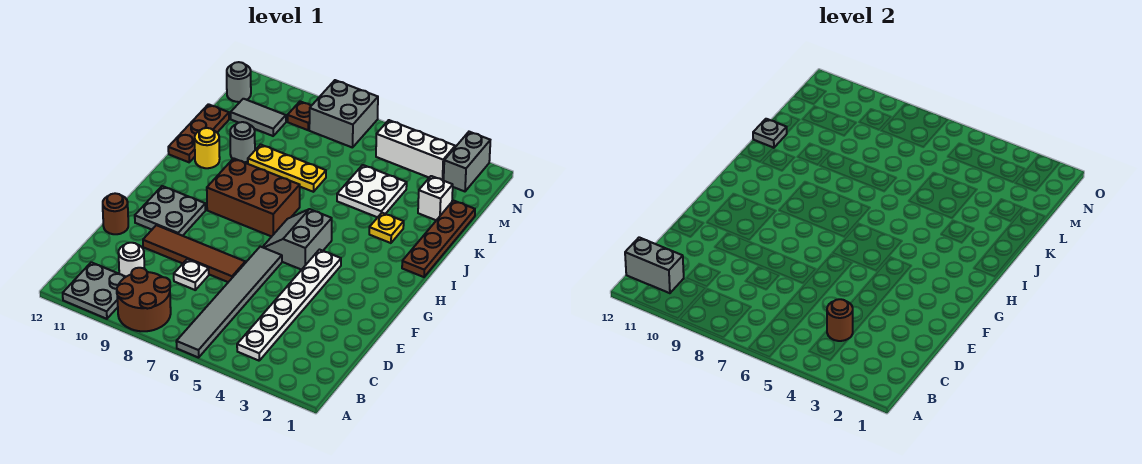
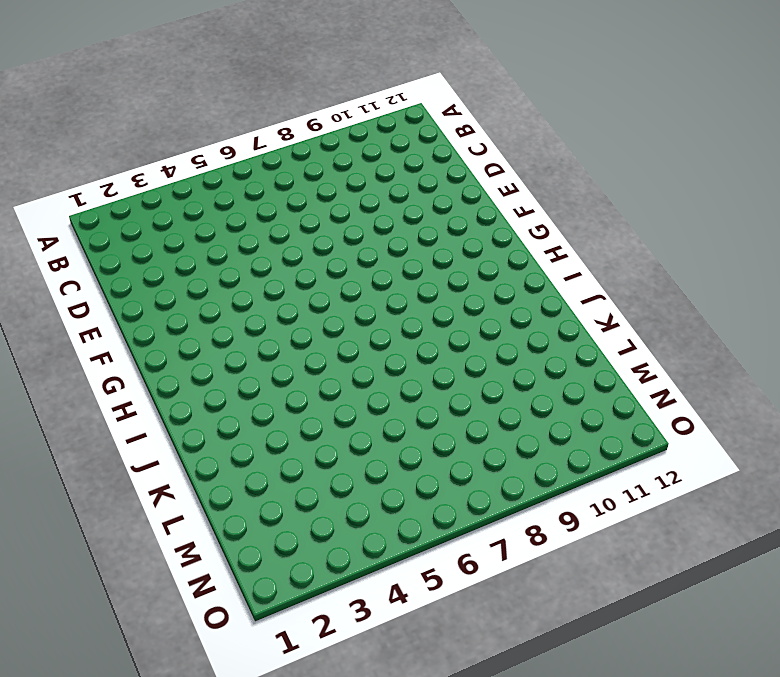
none -> grey 1x6 tile [176,247,282,358]
none -> brown 2x2 round brick [117,268,171,331]
none -> grey 2x2 plate [63,262,126,319]

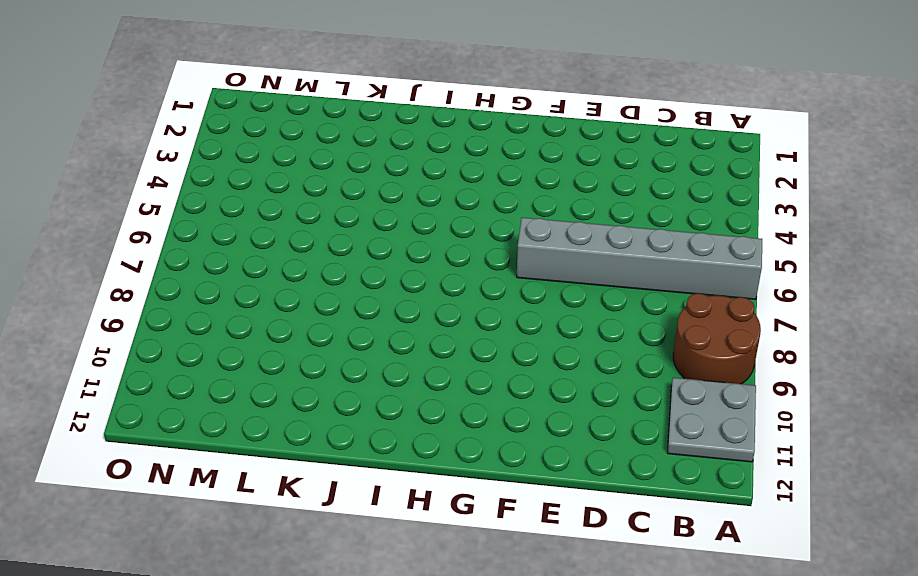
grey 1x6 brick [517,218,762,299] -> grey 1x6 tile [176,247,282,358]
none -> white 1x6 plate [237,250,341,361]
none -> white 1x1 round brick [119,243,145,277]
none -> white 1x1 plate [174,259,209,290]

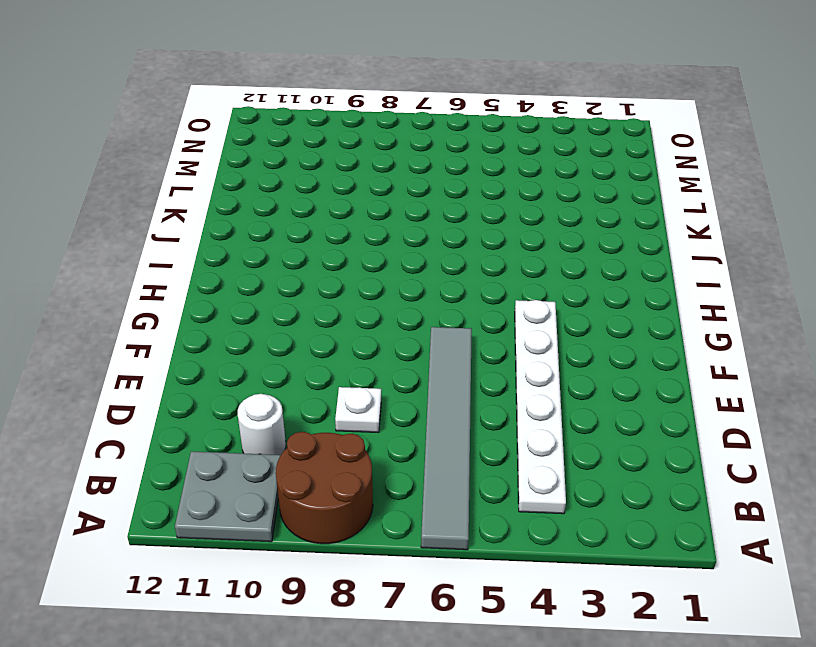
none -> brown 1x4 tile [143,225,245,282]
none -> brown 1x1 round brick [103,193,128,234]
none -> grey 2x2 plate [135,186,205,236]

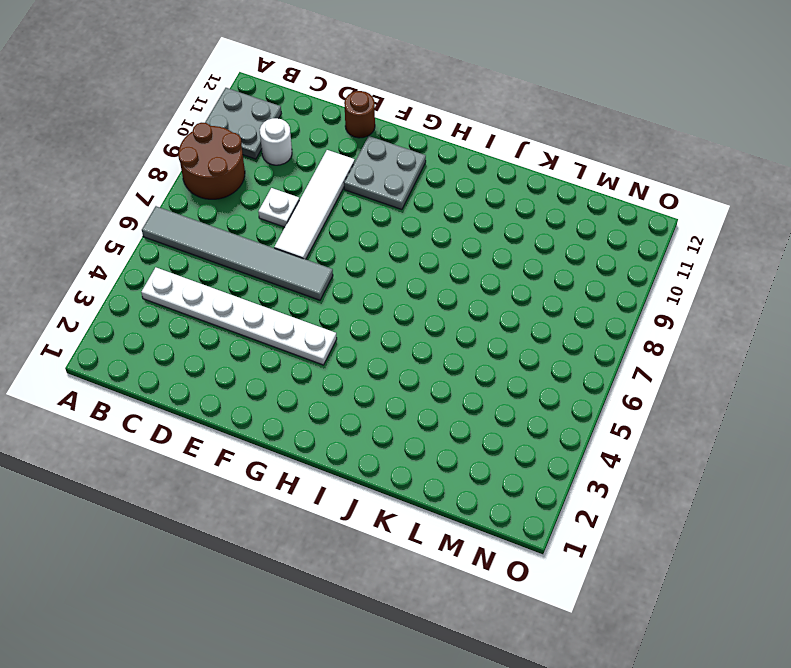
white 1x4 tile [274,150,355,259] -> brown 1x4 tile [143,225,245,282]
none -> grey 2x2 slope [263,209,332,270]
none -> brown 2x3 brick [207,158,300,237]
none -> brown 1x4 plate [402,200,475,277]

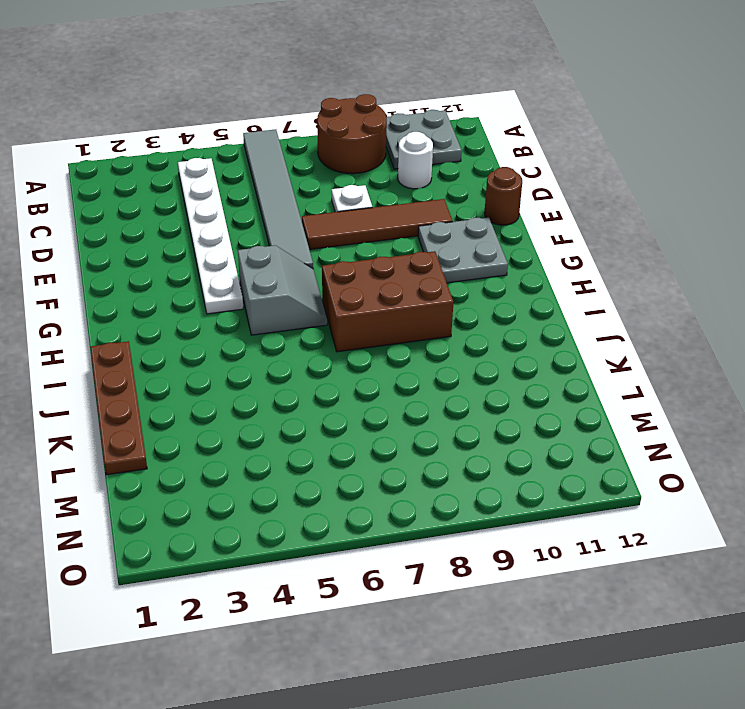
none -> yellow 1x1 plate [369,213,404,243]
none -> yellow 1x1 round brick [195,128,220,168]
none -> brown 1x3 plate [168,104,229,162]

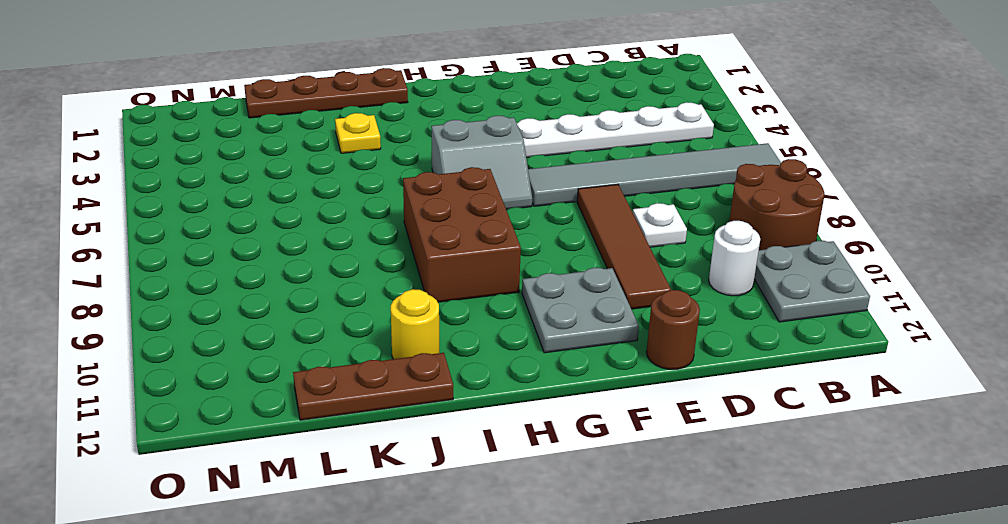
none -> white 2x2 plate [337,165,407,217]
none -> yellow 1x3 plate [248,145,326,192]
none -> grey 1x1 round brick [230,122,255,162]

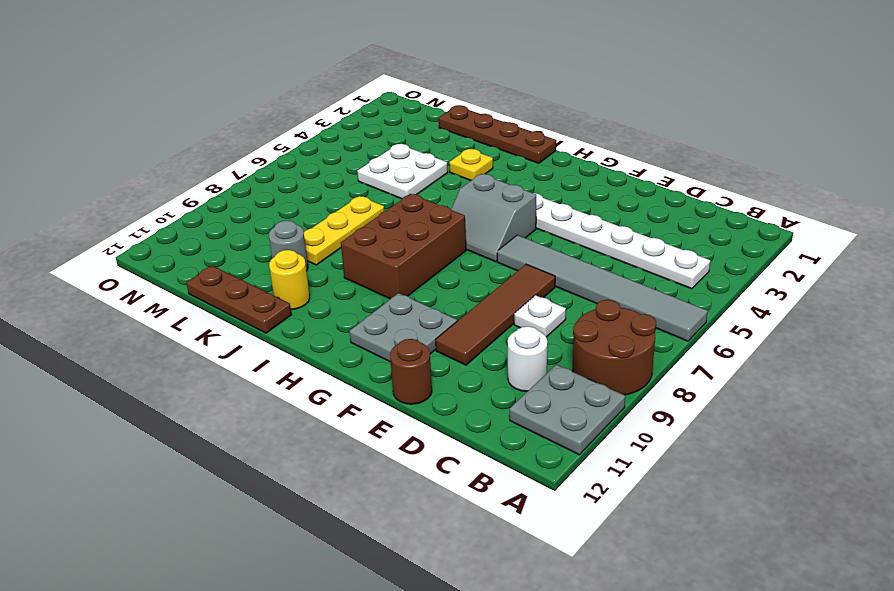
none -> white 1x1 brick [418,176,453,220]
none -> grey 1x2 tile [231,99,286,136]
none -> grey 1x2 brick [444,132,490,191]

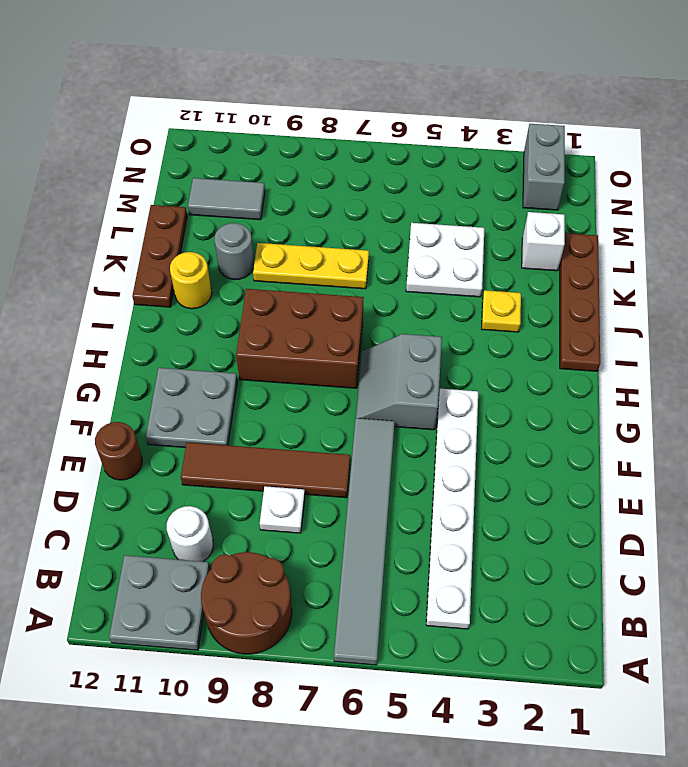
none -> white 1x3 brick [376,120,455,181]
none -> grey 2x2 brick [309,80,378,148]
none -> brown 1x1 plate [288,101,311,130]

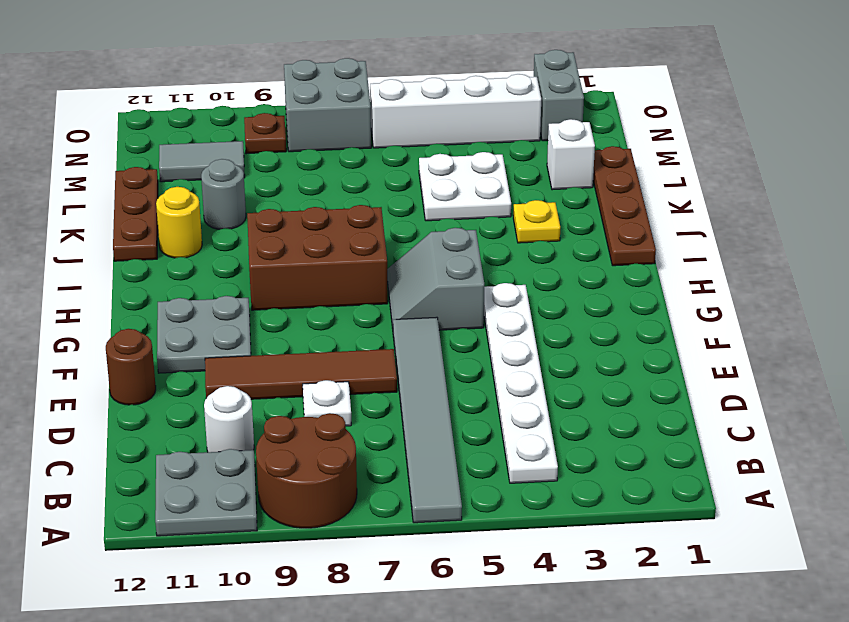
white 1x4 brick [370,74,541,148] -> white 1x3 brick [376,120,455,181]
none -> yellow 1x3 plate [248,145,326,192]
none -> grey 1x1 round brick [227,62,251,102]
none -> grey 1x2 brick [625,237,684,293]

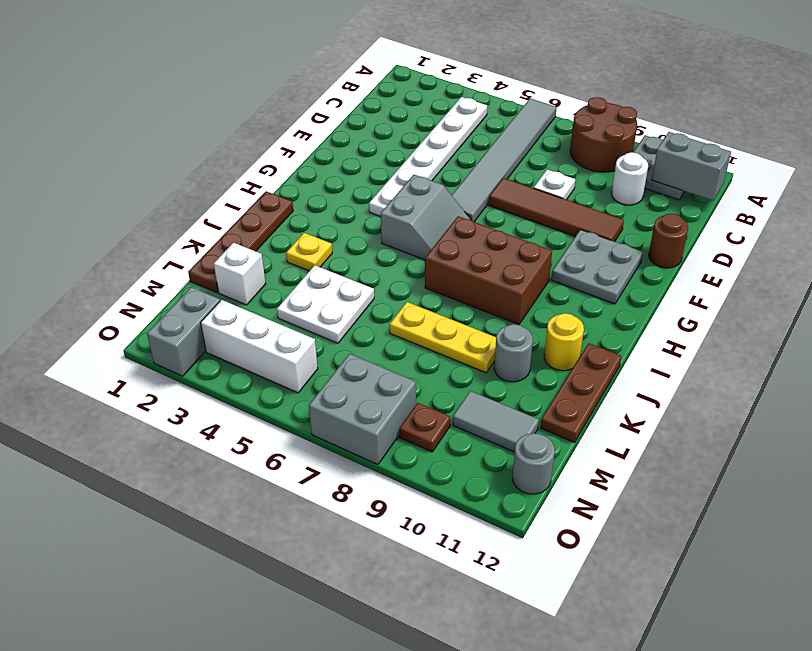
none -> brown 1x1 round brick [827,299,853,341]
none -> grey 1x1 plate [753,119,787,148]

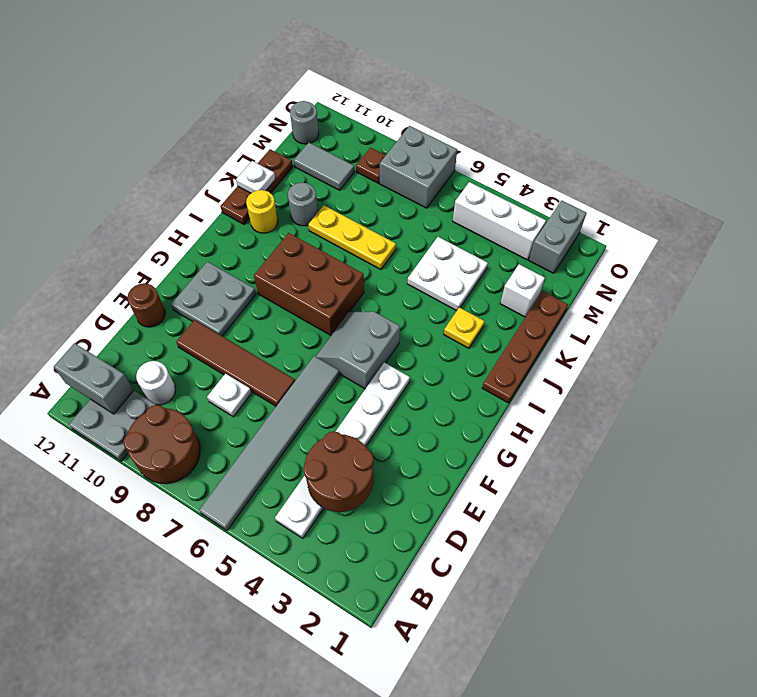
brown 2x2 round brick [303,431,374,512] -> brown 1x1 round brick [827,299,853,341]
white 1x1 plate [236,161,275,193] -> grey 1x1 plate [753,119,787,148]

